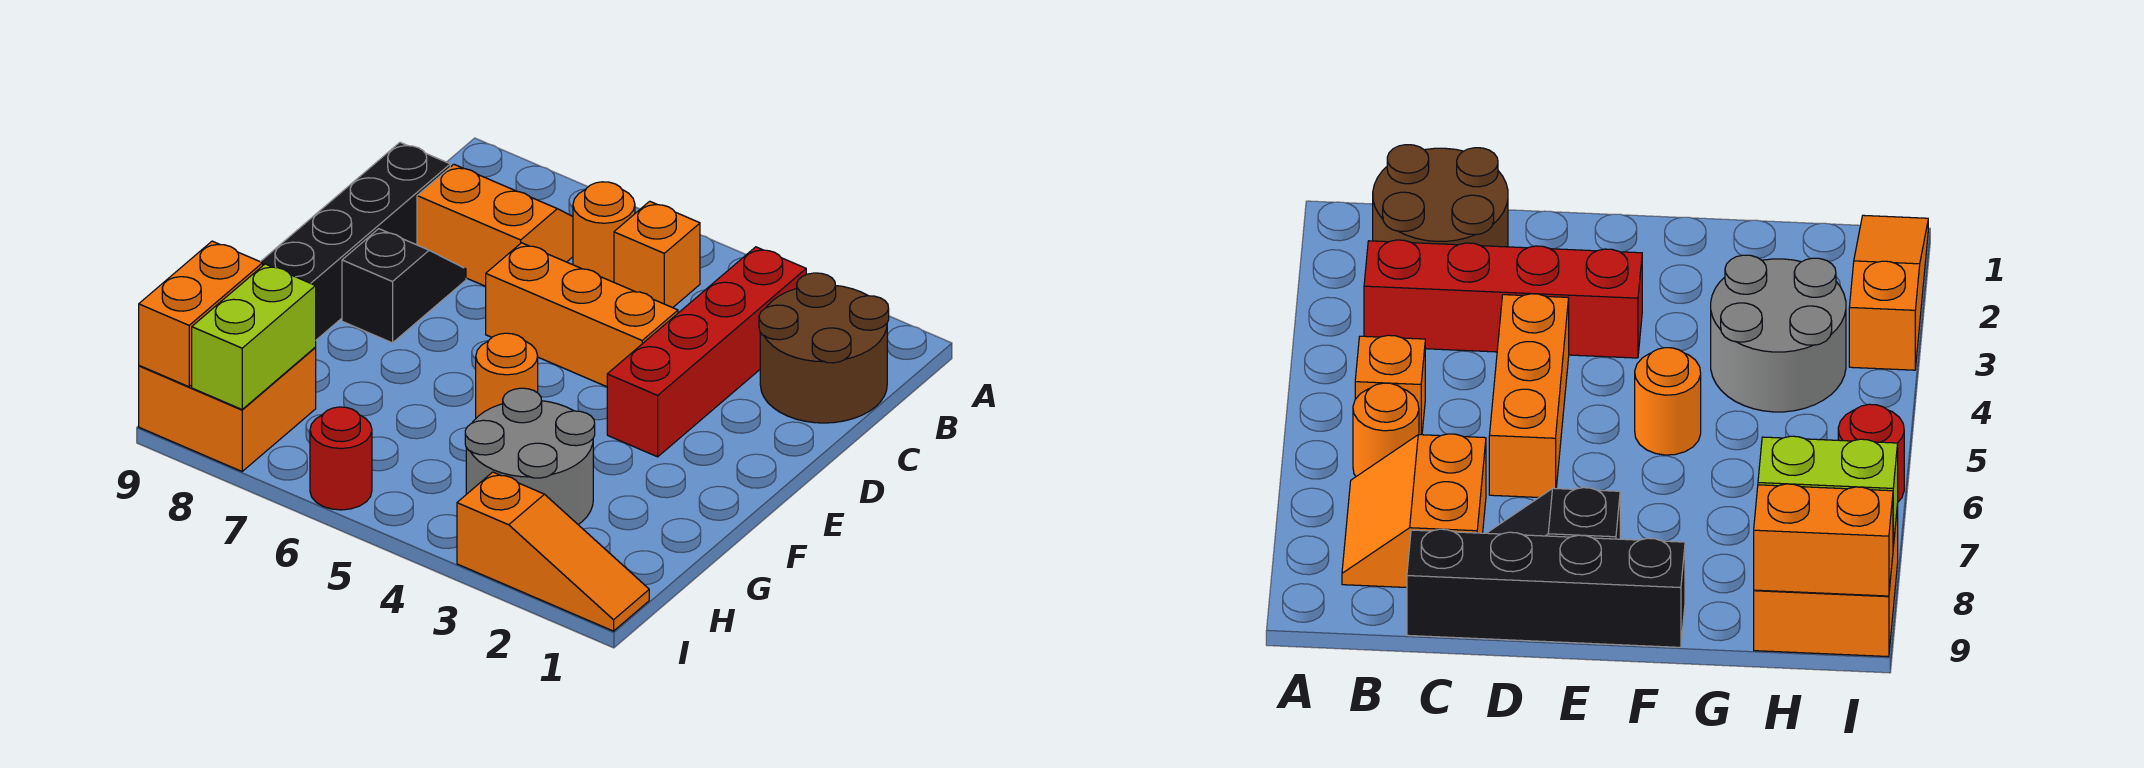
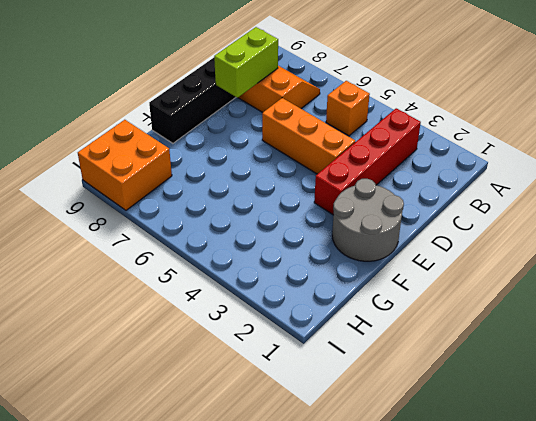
lime 1x2 brick [214,27,278,98] -> lime 1x2 brick moved to [192,264,316,409]
grey 2x2 round brick [332,179,404,261] -> grey 2x2 round brick moved to [465,388,595,524]
none -> brown 2x2 round brick [759,273,889,423]
none -> orange 1x1 round brick [573,182,635,282]
none -> black 1x2 slope [342,229,466,343]

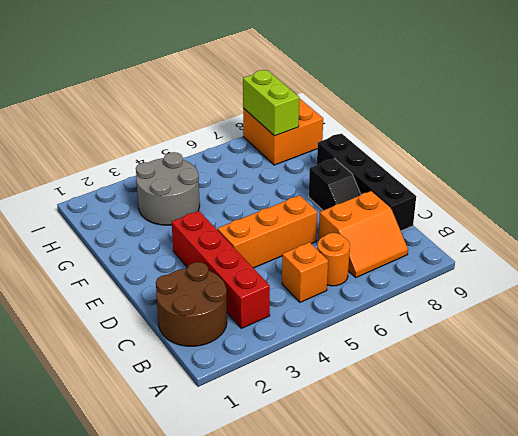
none -> orange 1x1 round brick [476,333,538,418]
none -> orange 1x3 slope [457,472,649,631]
none -> red 1x1 round brick [310,407,372,510]

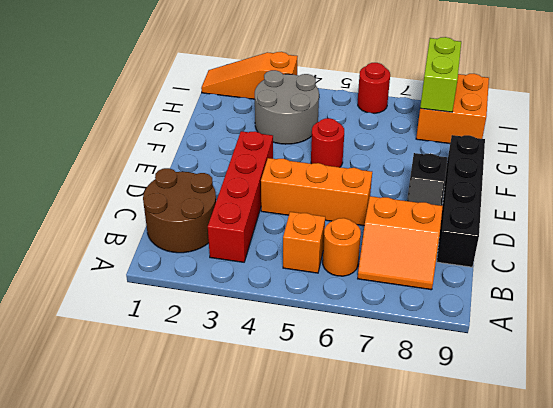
red 1x1 round brick [311,118,344,167] -> orange 1x1 round brick [476,333,538,418]
none -> orange 1x2 brick [139,241,263,387]

